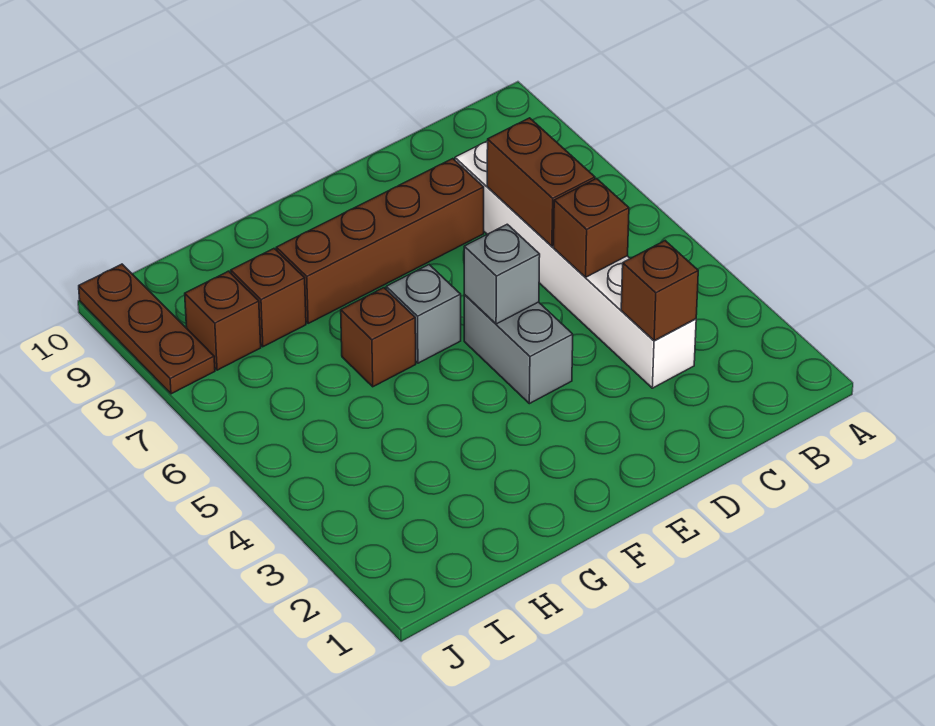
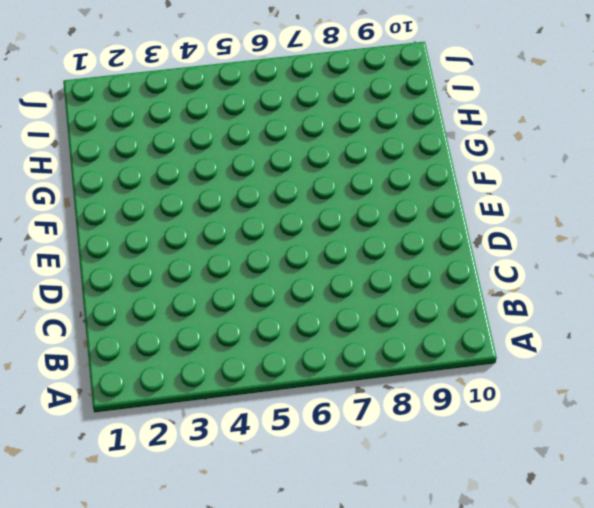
none -> white 1x6 brick [455,141,696,388]
none -> brown 1x4 brick [276,159,484,323]
none -> grey 1x2 brick [464,295,573,404]

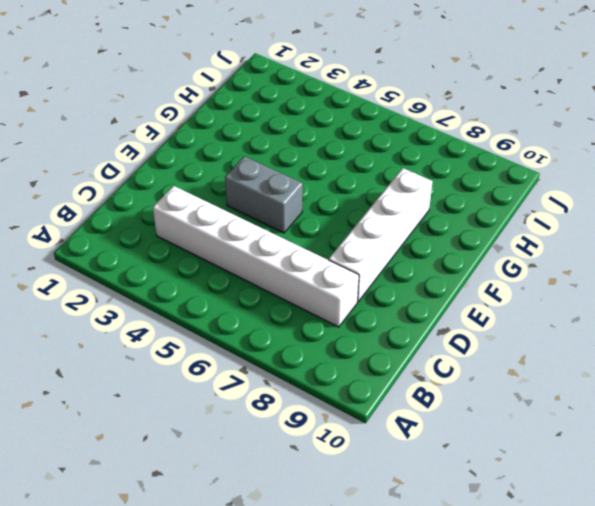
white 1x4 brick [329,168,433,302] -> brown 1x4 brick [276,159,484,323]
none -> grey 1x1 brick [386,265,461,363]
none -> brown 1x1 brick [341,288,416,387]
none -> brown 1x1 brick [231,249,306,347]

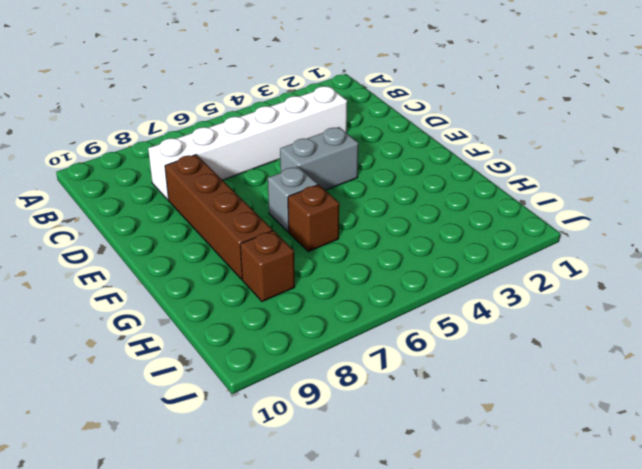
none -> brown 1x1 brick [185,271,261,370]
none -> brown 1x3 plate [79,264,215,394]
none -> brown 1x1 brick [621,241,698,341]

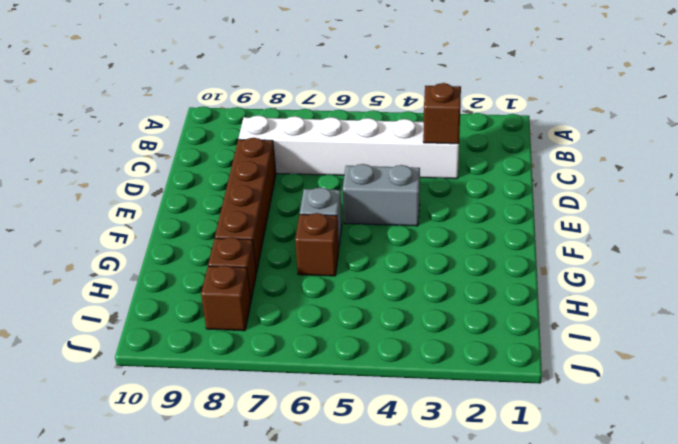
none -> brown 1x3 plate [79,264,215,394]
none -> brown 1x1 brick [554,179,629,277]
none -> brown 1x2 brick [487,118,595,246]

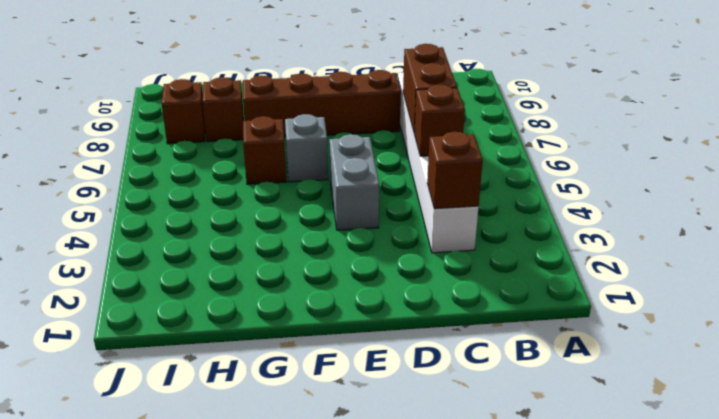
none -> brown 1x3 plate [79,264,215,394]
none -> grey 1x1 brick [464,224,540,324]

